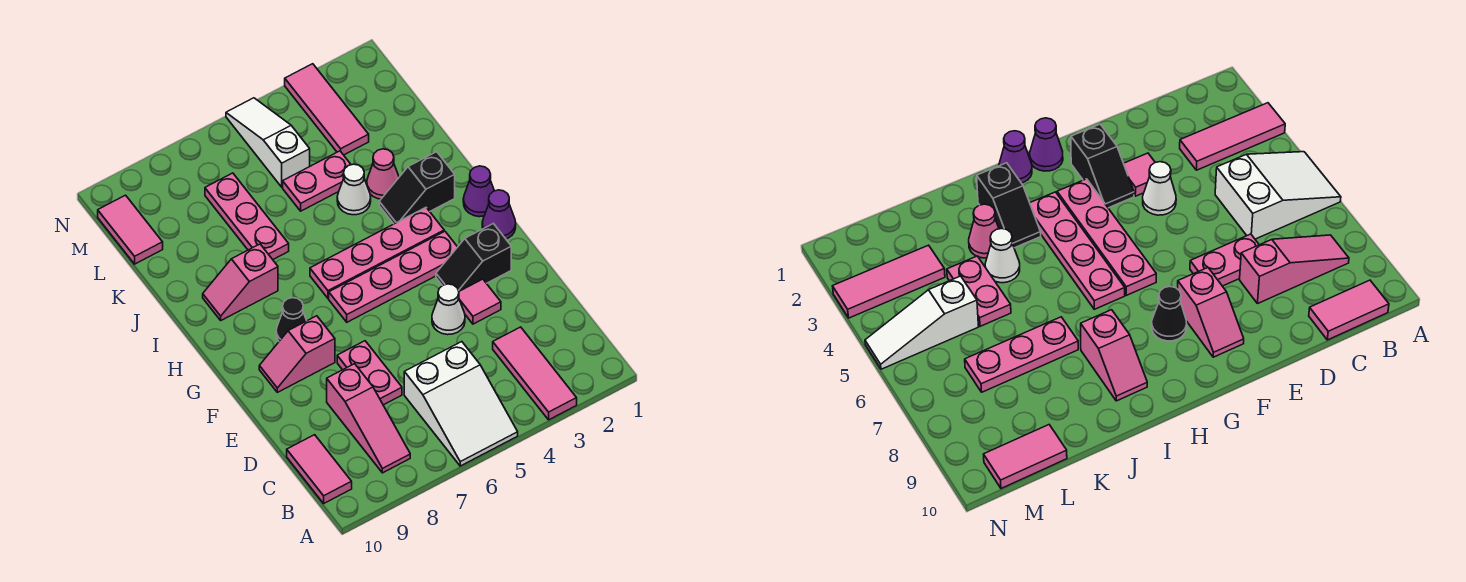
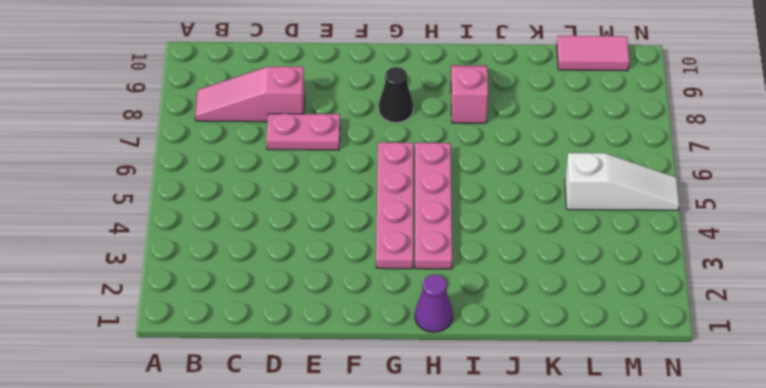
none -> pink 1x3 tile [493,327,577,420]
none -> white 2x3 slope [404,342,518,466]
none -> pink 1x2 tile [287,435,352,503]

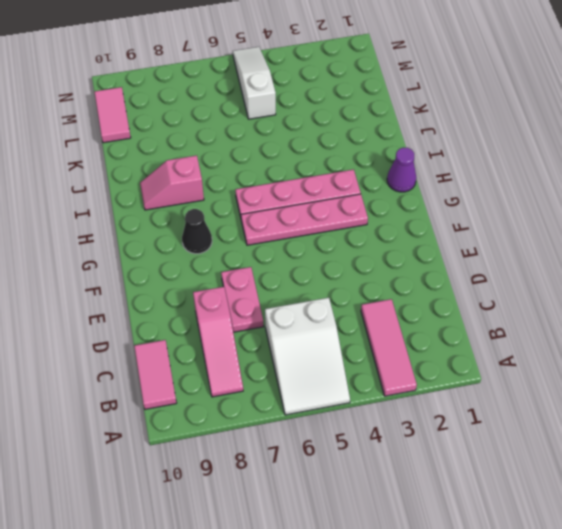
none -> pink 1x1 tile [459,279,501,324]
none -> white 1x1 cone [432,284,465,335]
none -> black 1x2 slope [436,224,511,291]

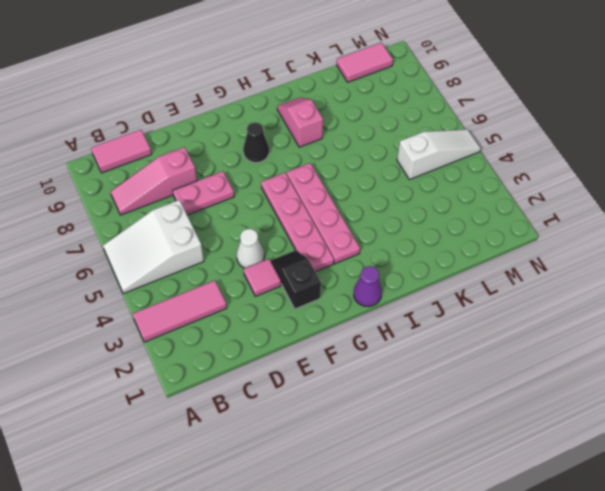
none -> pink 1x2 slope [259,316,335,392]
none -> purple 1x1 cone [482,190,516,239]
none -> black 1x2 slope [379,152,455,224]

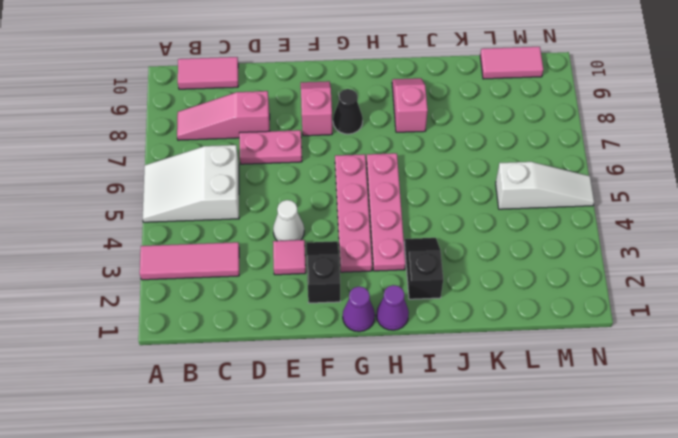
none -> pink 1x1 cone [367,149,399,199]
none -> white 1x1 cone [337,164,371,215]
none -> pink 1x3 plate [205,173,289,259]

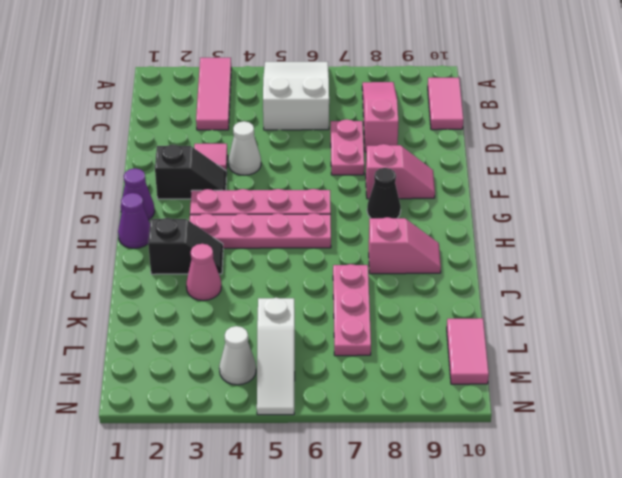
white 1x1 cone [219,326,256,385] -> white 1x1 cone moved to [337,164,371,215]
none -> pink 1x2 plate [283,151,351,211]
none -> pink 1x3 tile [285,64,369,155]

